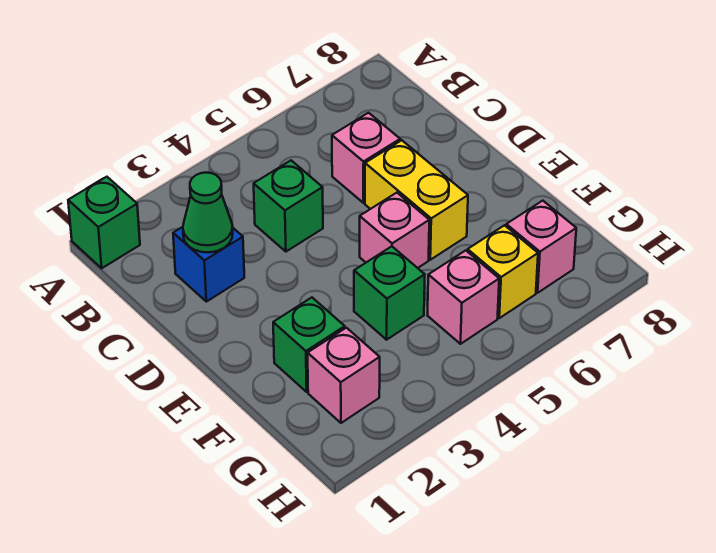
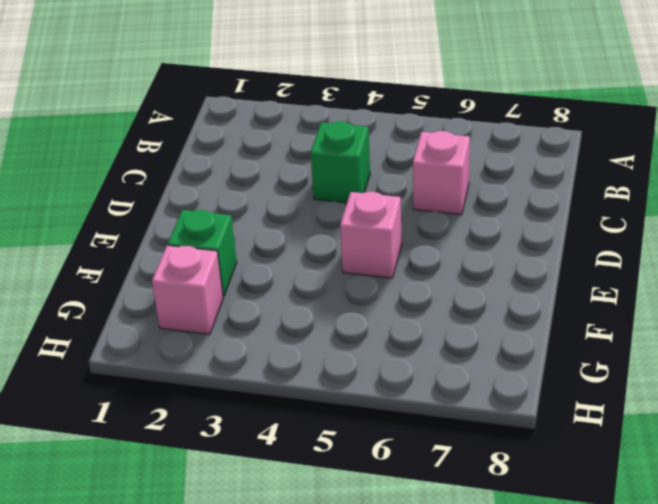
none -> green 1x1 brick [68,177,140,268]
none -> blue 1x1 brick [173,227,244,302]
none -> yellow 1x2 brick [365,140,468,260]

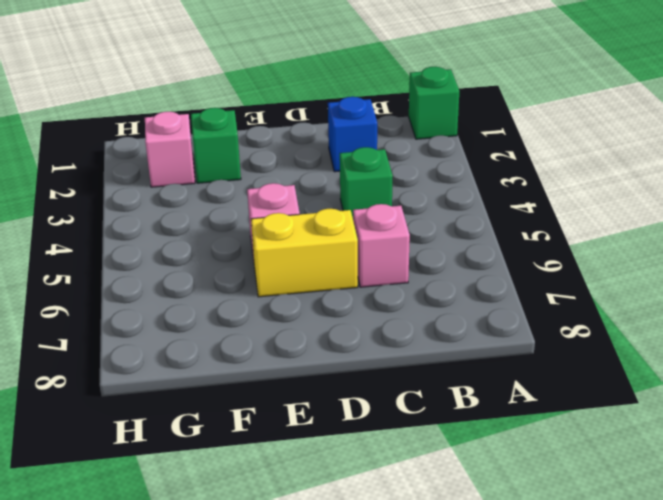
none -> green 1x1 brick [354,246,425,340]
none -> pink 1x1 brick [428,250,499,344]
none -> yellow 1x1 brick [468,225,538,318]

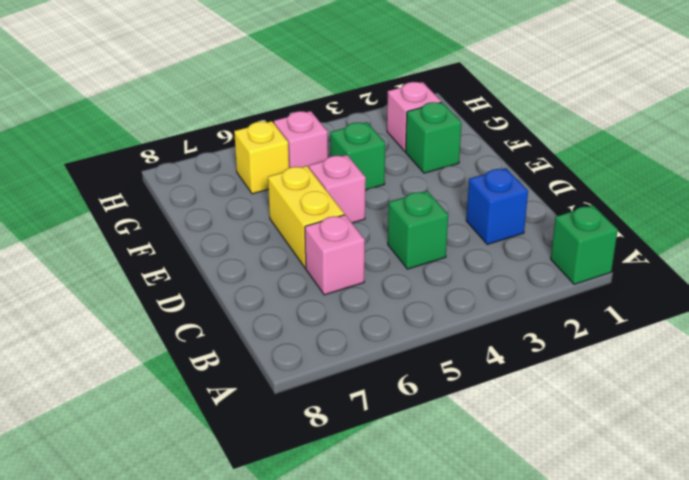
none -> pink 1x1 brick [506,201,576,293]
none -> green 1x1 cone [183,173,233,252]

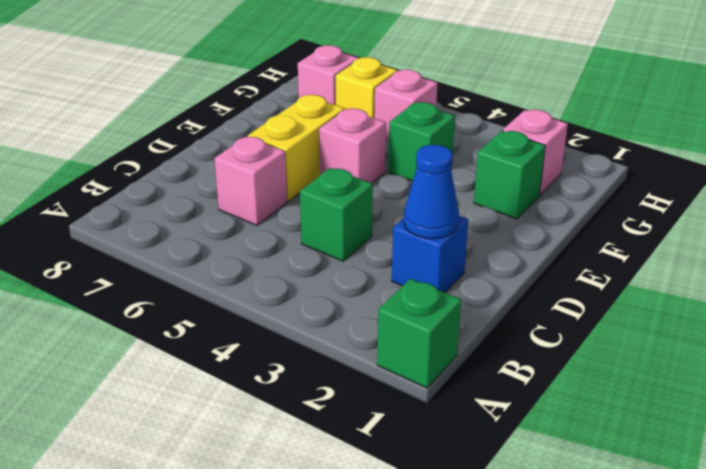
blue 1x1 cone [404,145,459,239] -> green 1x1 cone [183,173,233,252]

